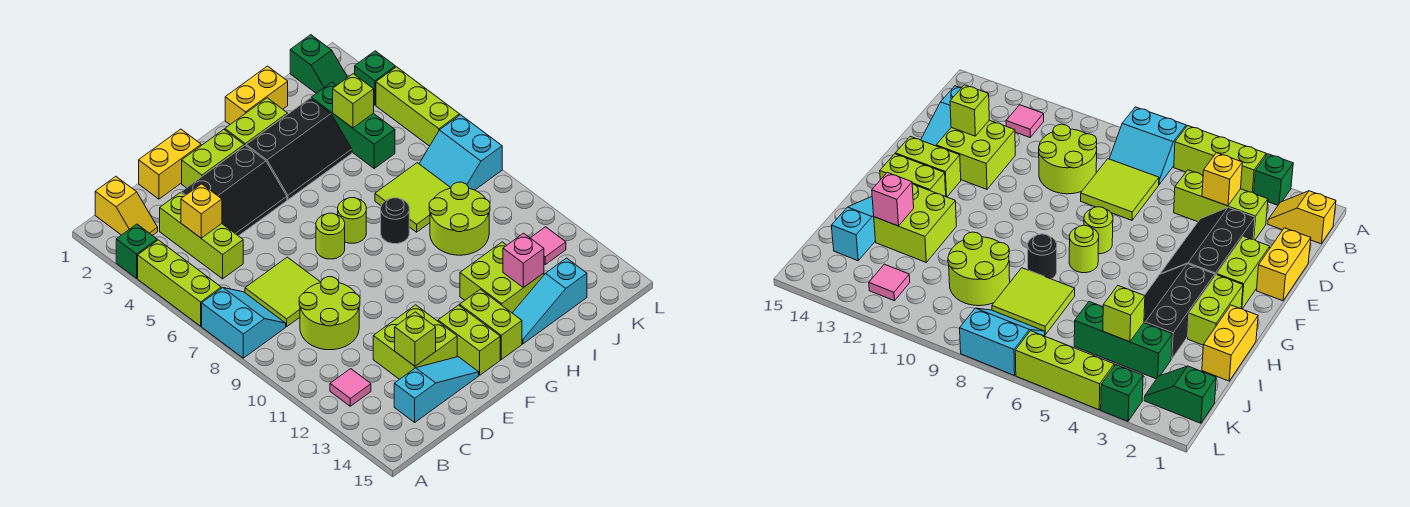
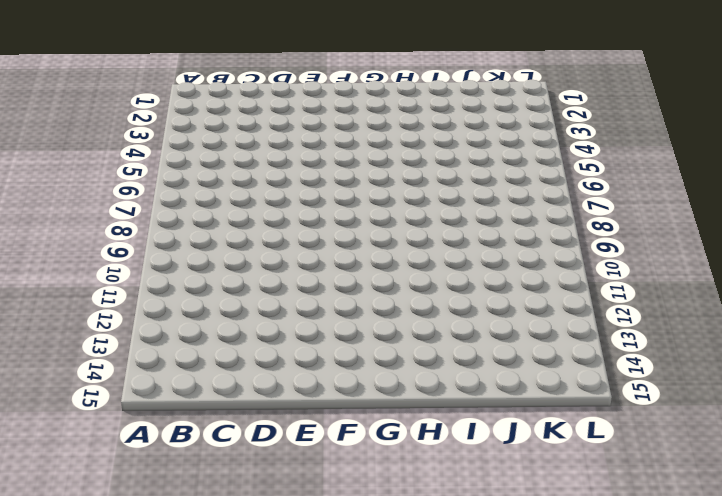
none -> green 1x1 brick [116,224,157,278]
none -> lime 1x3 brick [138,240,221,326]
none -> cyan 2x2 slope [202,288,286,358]
none -> yellow 1x2 slope [95,177,158,235]

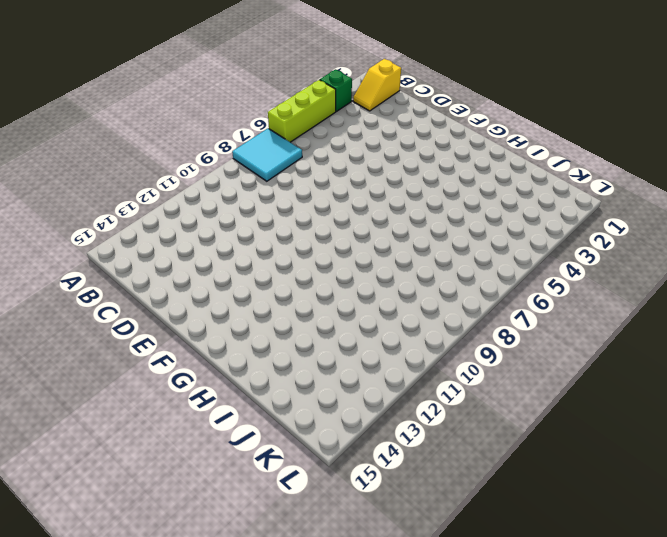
cyan 2x2 tile [232,128,302,181] -> cyan 2x2 slope [202,288,286,358]
none -> pink 1x1 tile [330,369,371,406]
none -> lime 1x3 brick [160,193,243,279]
none -> lime 2x2 tile [245,257,321,327]
none -> lime 2x2 round brick [299,277,360,350]

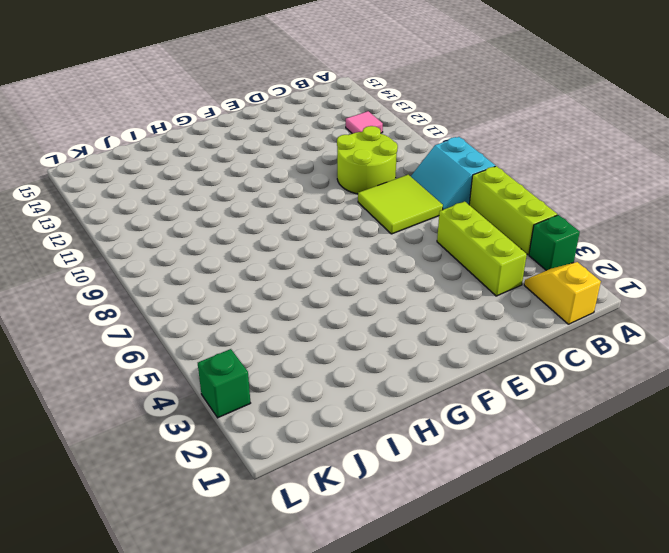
none -> cyan 1x3 slope [394,357,479,422]
none -> yellow 1x2 brick [139,129,201,199]
none -> black 2x3 slope [181,145,287,236]
none -> lime 2x2 brick [373,305,457,379]

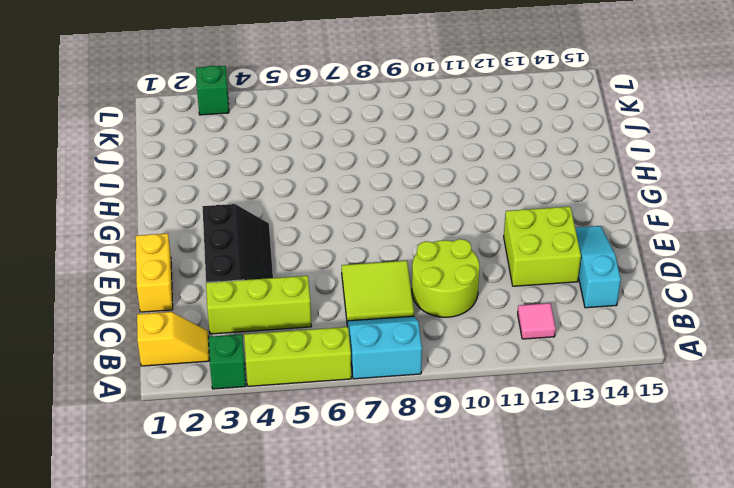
none -> lime 1x2 brick [182,130,244,188]
none -> lime 1x1 round brick [316,213,345,259]
none -> lime 1x2 brick [438,305,500,375]
none -> lime 1x2 brick [225,98,288,146]

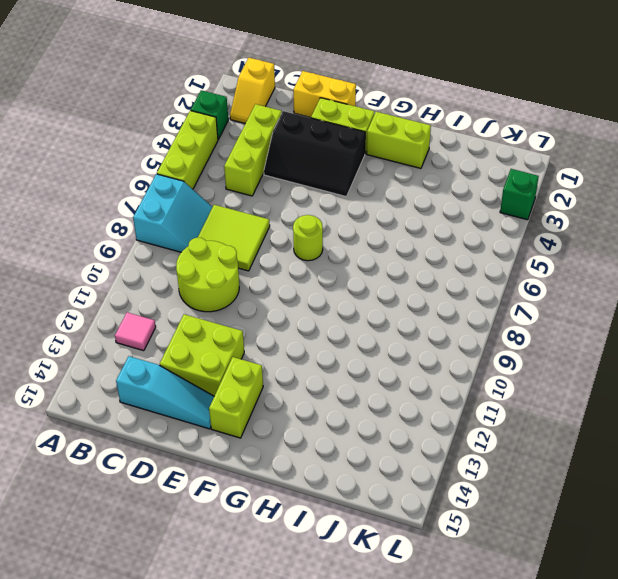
none -> black 2x3 slope [246,98,352,200]
none -> lime 1x1 round brick [338,198,366,243]
none -> lime 1x2 brick [460,289,522,359]
none -> yellow 1x2 brick [225,66,288,124]

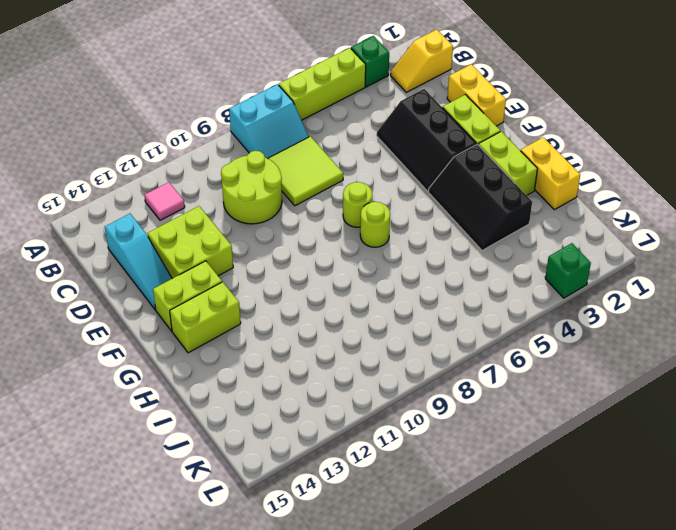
none -> lime 1x3 brick [160,193,243,279]
none -> black 1x1 round brick [381,198,409,244]
none -> lime 2x2 brick [460,242,544,313]
none -> cyan 1x3 slope [513,258,587,344]

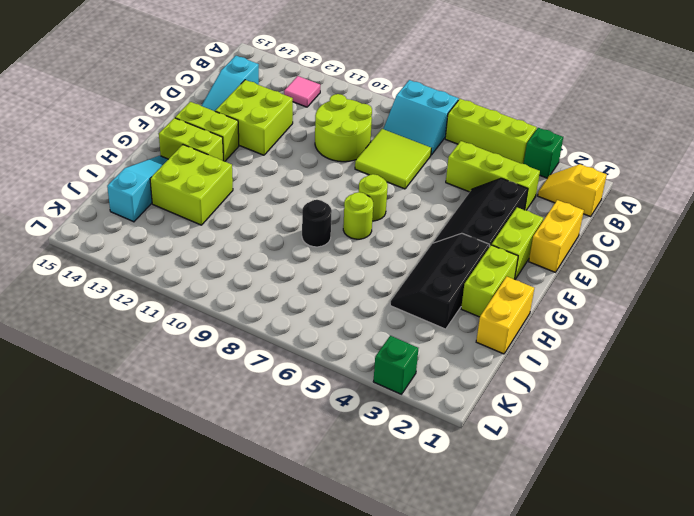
none -> lime 2x2 tile [375,163,451,232]
none -> lime 2x2 round brick [429,182,490,255]
none -> green 1x3 brick [311,82,395,168]
none -> green 1x2 slope [290,35,348,93]

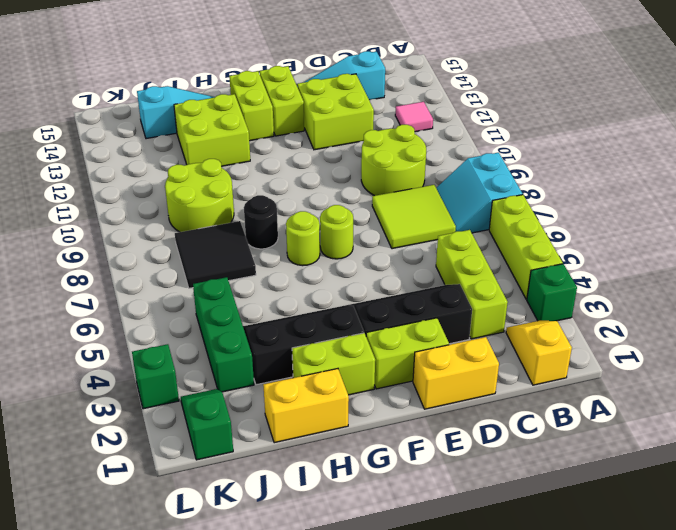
black 2x2 tile [175,221,256,288] -> lime 2x2 tile [375,163,451,232]
none -> cyan 2x2 slope [419,115,502,190]
none -> pink 1x1 tile [531,227,566,264]
none -> lime 1x3 brick [376,67,460,146]
none -> yellow 1x1 brick [181,184,222,238]

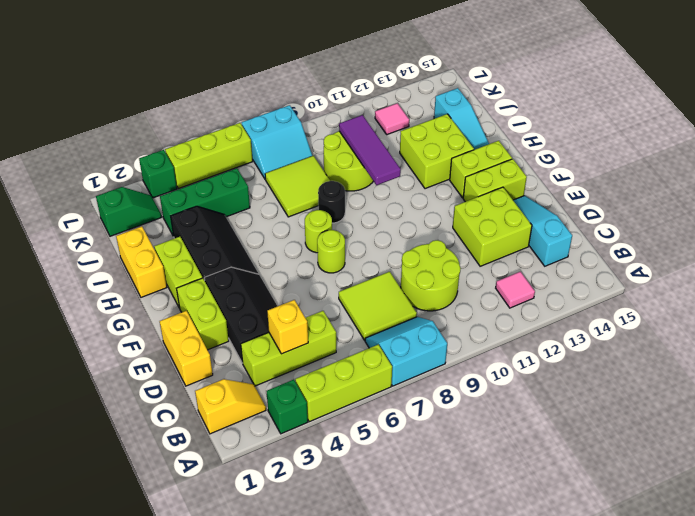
purple 1x3 tile [339,115,401,185] -> none
none -> lime 1x1 brick [395,312,436,366]
none -> pink 1x1 brick [503,233,544,288]
none -> lime 1x1 brick [333,74,374,128]

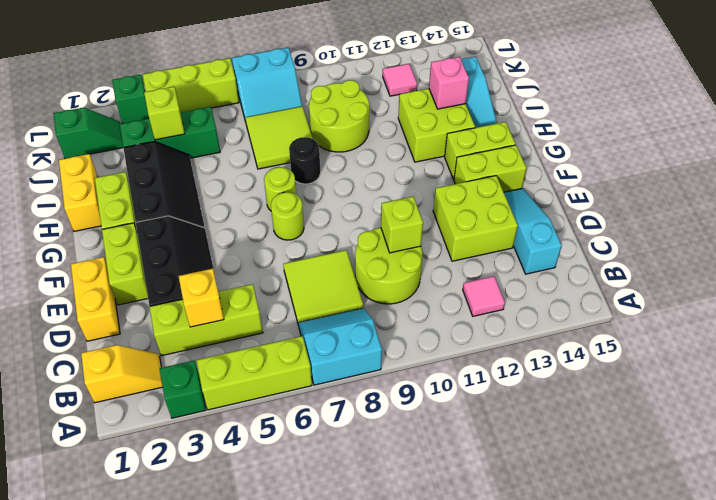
lime 1x1 brick [381,197,423,253] -> lime 1x1 brick moved to [395,312,436,366]

